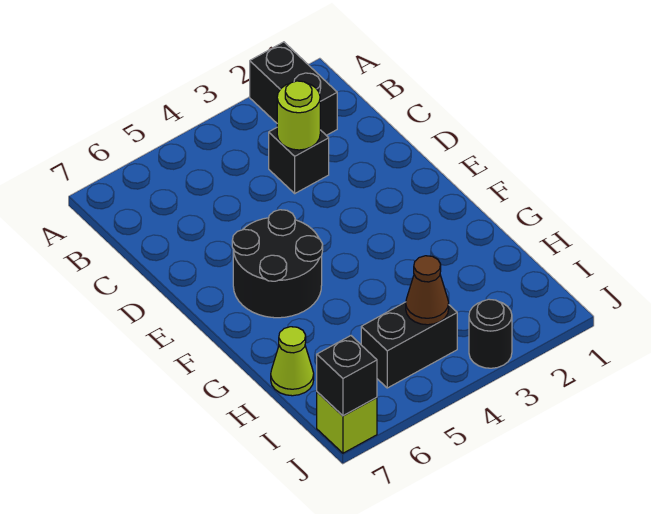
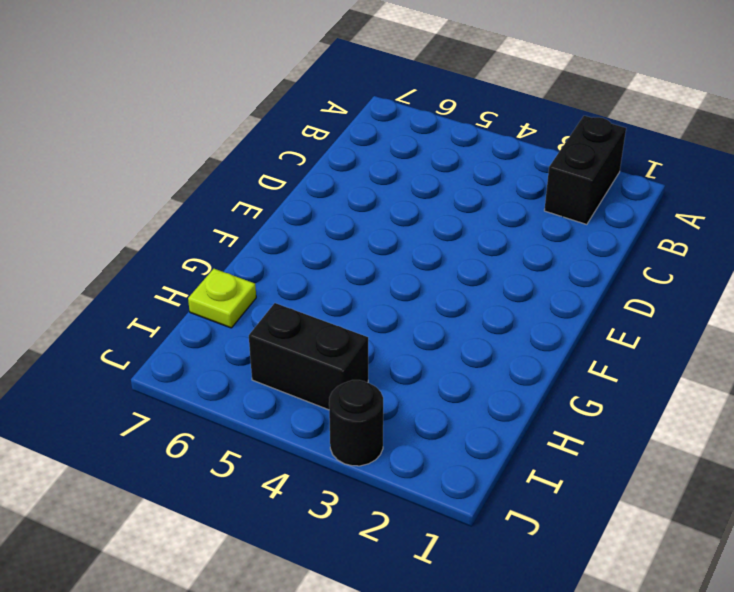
lime 1x1 plate [188,269,256,328] -> lime 1x1 cone [271,327,314,396]
none -> black 1x1 brick [269,128,329,193]
none -> black 2x2 round brick [232,210,323,318]

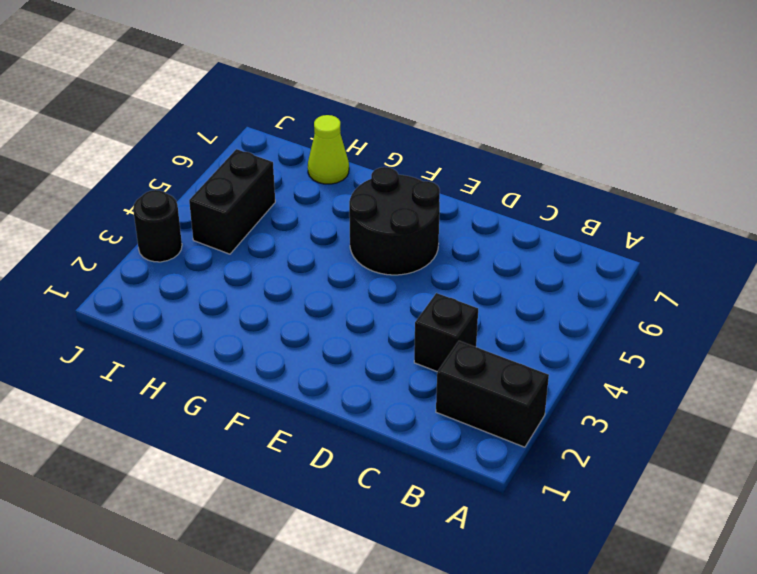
none -> lime 1x1 brick [317,392,377,453]
none -> lime 1x1 round brick [277,81,320,150]

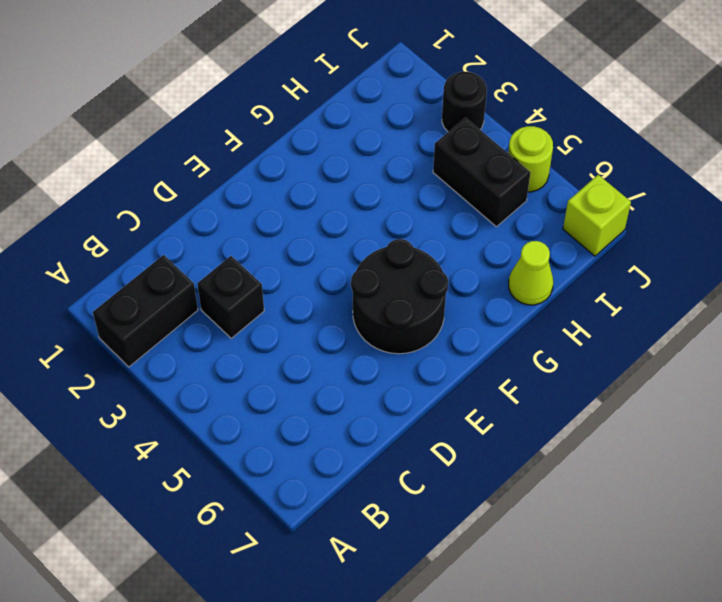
lime 1x1 round brick [508,126,553,192] -> lime 1x1 round brick moved to [277,81,320,150]
none -> brown 1x1 cone [406,256,449,325]
none -> black 1x1 brick [317,336,377,416]

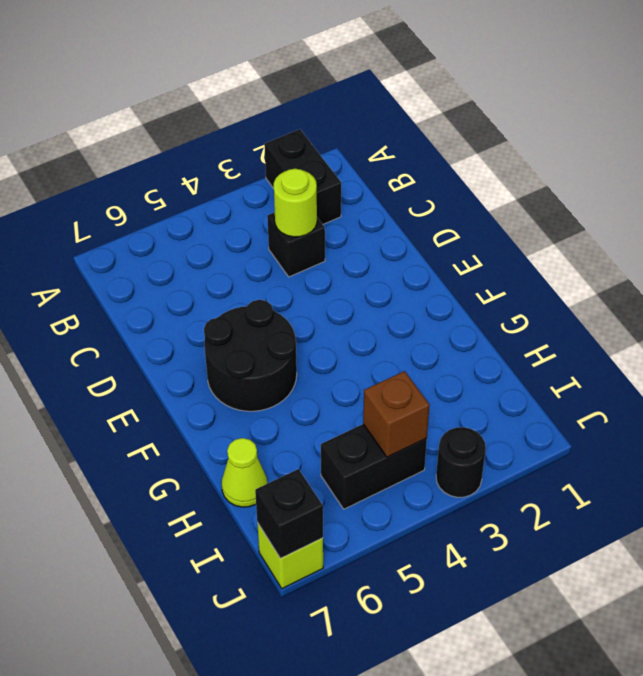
brown 1x1 brick [363,371,430,457] -> brown 1x1 cone [406,256,449,325]

